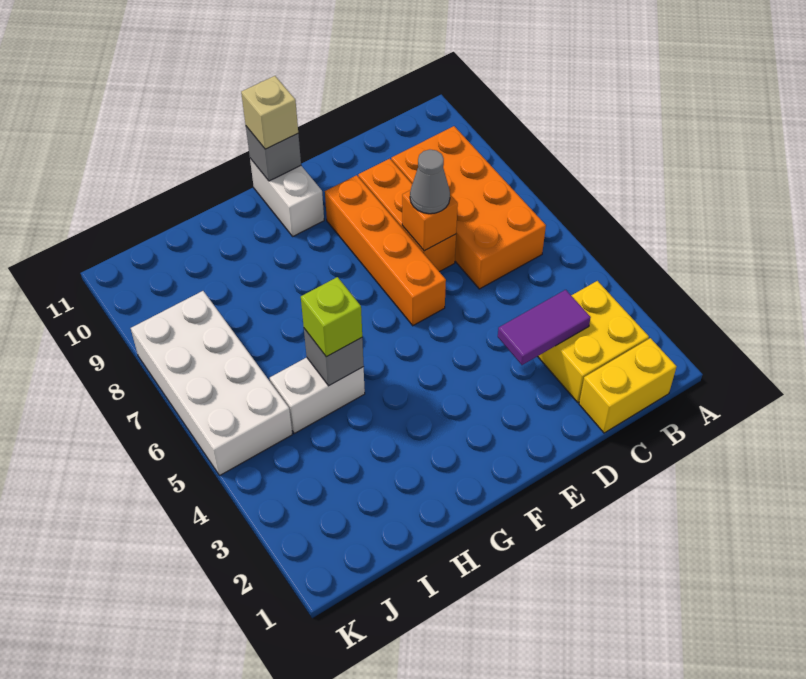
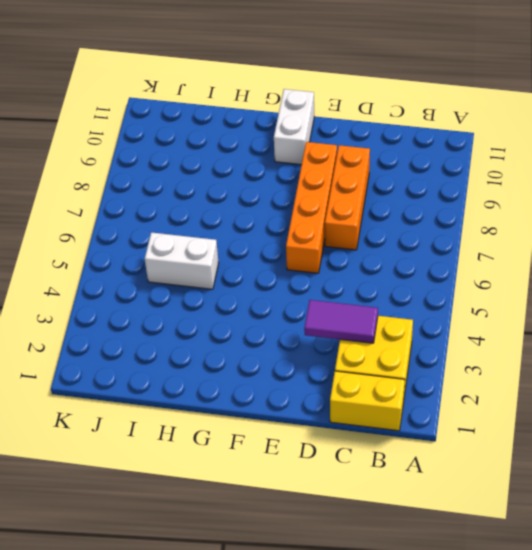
none -> orange 2x4 brick [391,126,546,289]
none -> white 2x4 brick [131,291,293,476]
none -> orange 1x1 brick [402,190,458,251]

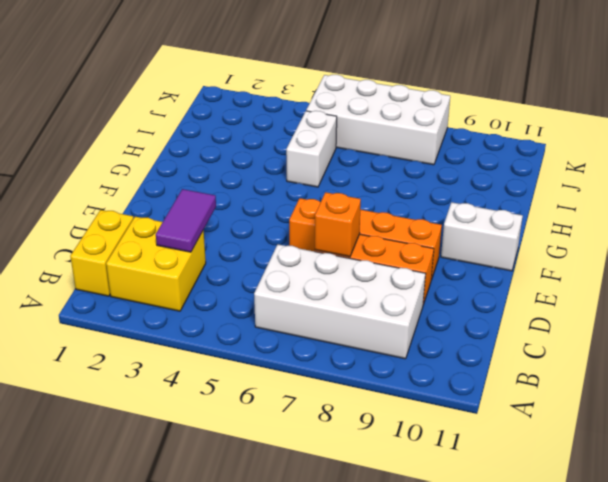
white 2x4 brick [254,244,426,359] -> orange 2x4 brick [391,126,546,289]
none -> grey 1x1 brick [246,126,301,181]
none -> grey 1x1 brick [304,329,364,386]
none -> grey 1x1 cone [410,150,450,214]

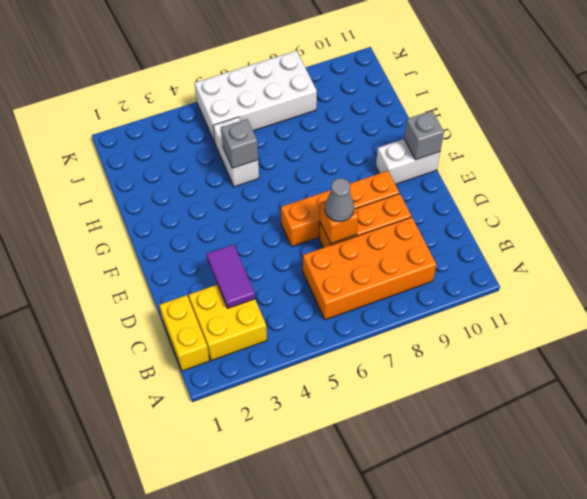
none -> tan 1x1 brick [241,76,298,149]
none -> lime 1x1 brick [301,277,362,357]

